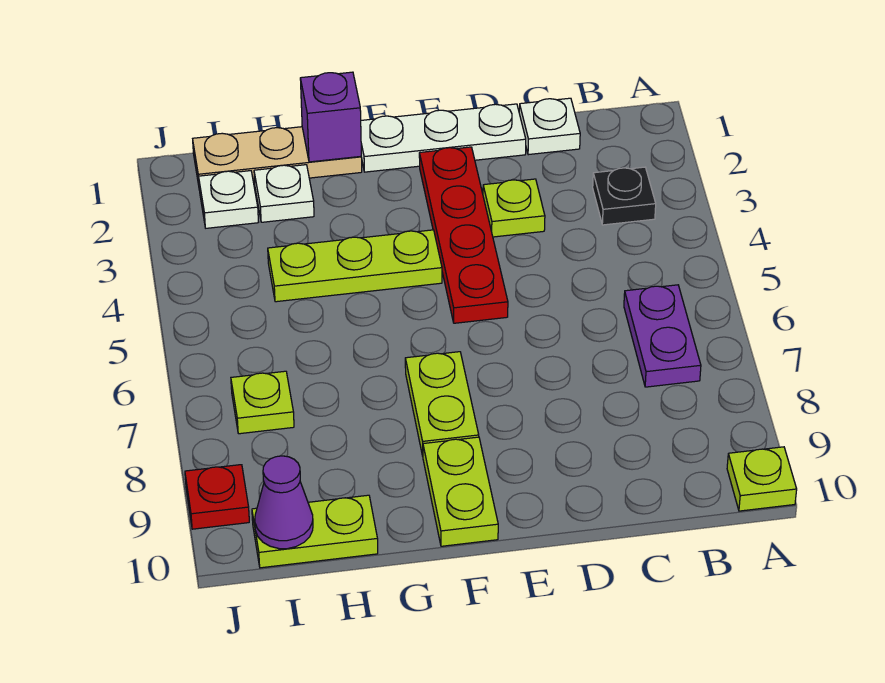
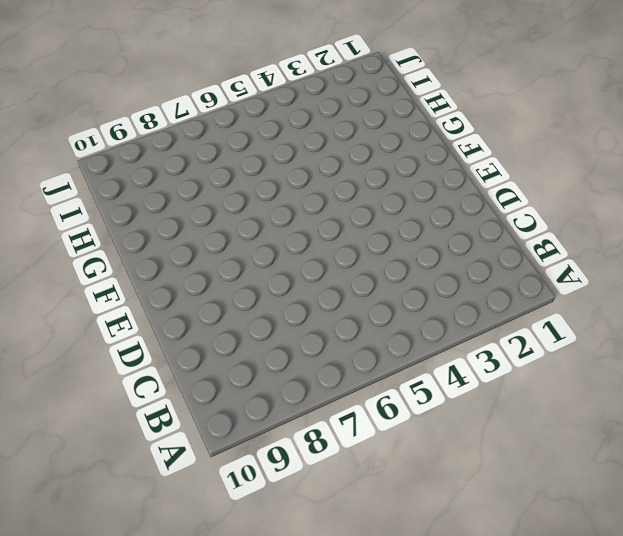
none -> lime 1x1 plate [727,447,797,511]
none -> black 1x1 plate [593,167,656,225]
none -> purple 1x2 plate [624,285,701,387]

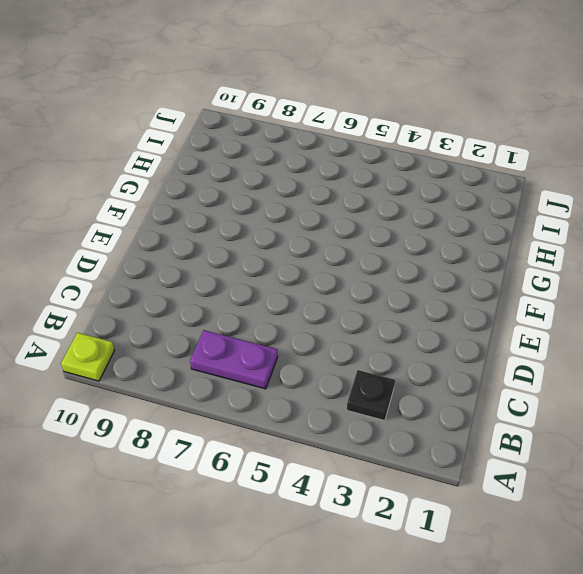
none -> white 1x1 plate [519,98,580,155]
none -> white 1x3 plate [361,104,526,172]
none -> lime 1x1 plate [483,179,545,237]

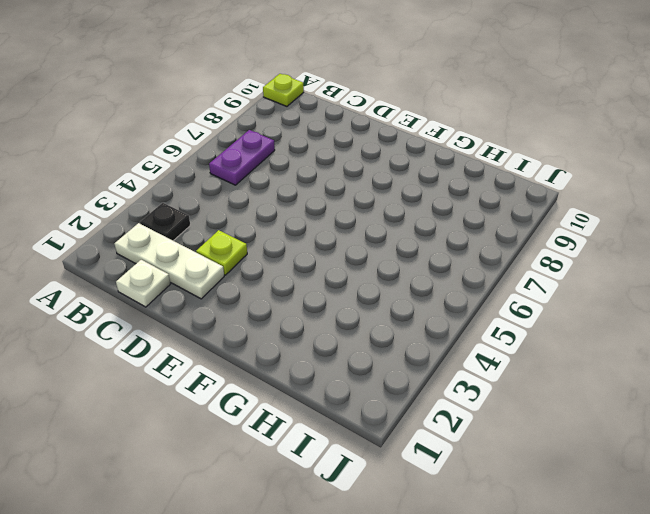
white 1x3 plate [114,223,224,299] -> white 1x3 plate moved to [361,104,526,172]
none -> red 1x4 plate [419,147,508,323]
none -> lime 1x3 plate [268,230,442,302]
none -> lime 1x2 plate [405,352,479,456]

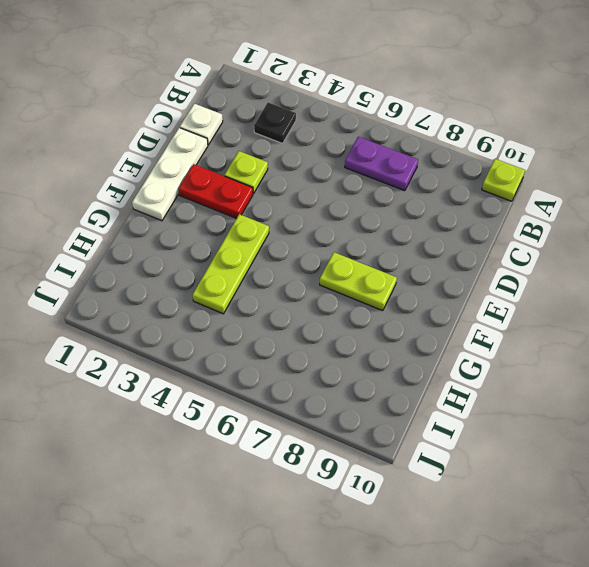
red 1x2 plate [179,164,253,219] -> red 1x4 plate [419,147,508,323]
none -> lime 1x2 plate [423,437,498,546]
none -> tan 1x3 plate [193,127,362,185]
none -> white 1x1 plate [254,165,314,222]

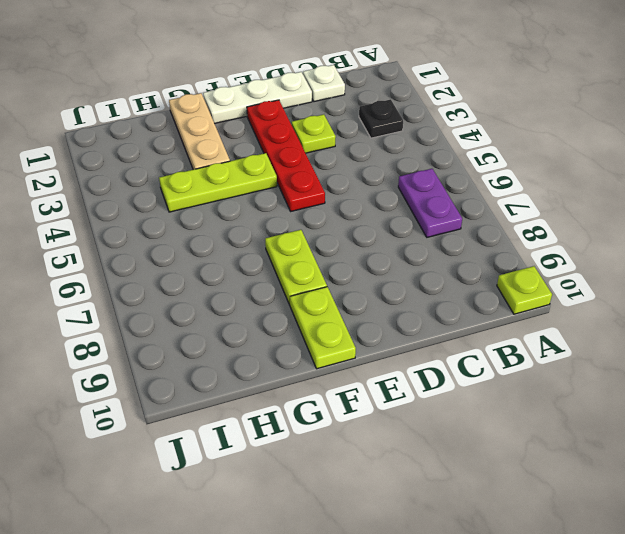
tan 1x3 plate [169,93,230,170] -> tan 1x3 plate turned to [193,127,362,185]
none -> white 1x1 plate [254,165,314,222]
none -> lime 1x2 plate [252,495,378,568]
none -> white 1x1 plate [199,171,258,228]

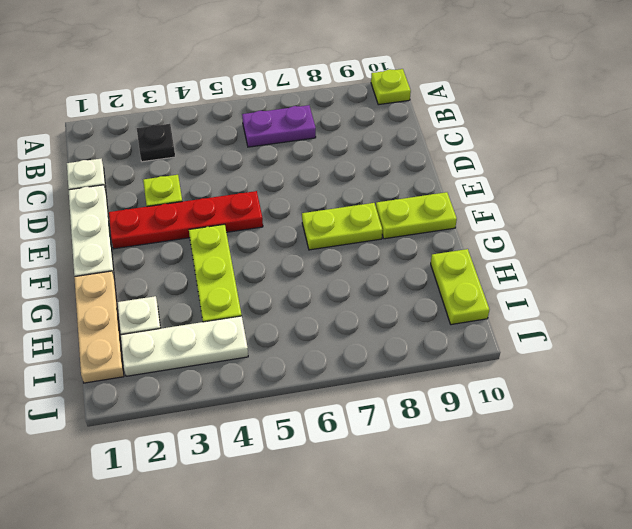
white 1x3 plate [121,316,248,376] -> white 1x1 plate [199,171,258,228]
none -> lime 1x1 plate [231,371,294,434]
none -> red 1x1 plate [185,465,249,529]
none -> purple 1x1 brick [300,72,361,162]

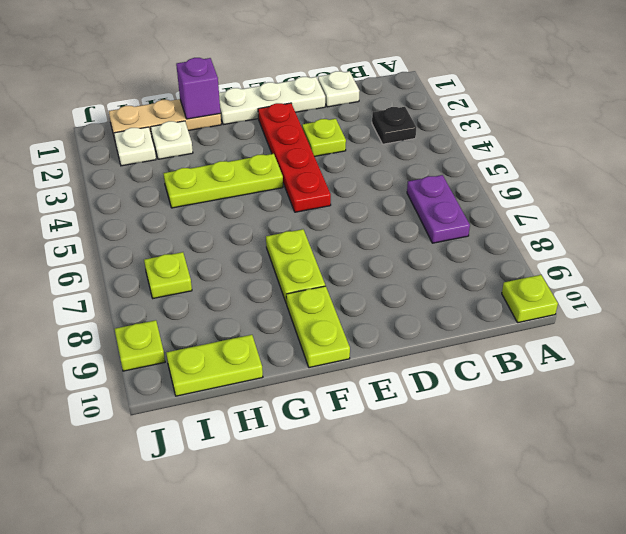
lime 1x1 plate [115,320,165,371] -> red 1x1 plate [185,465,249,529]
none -> purple 1x1 cone [255,456,313,549]

